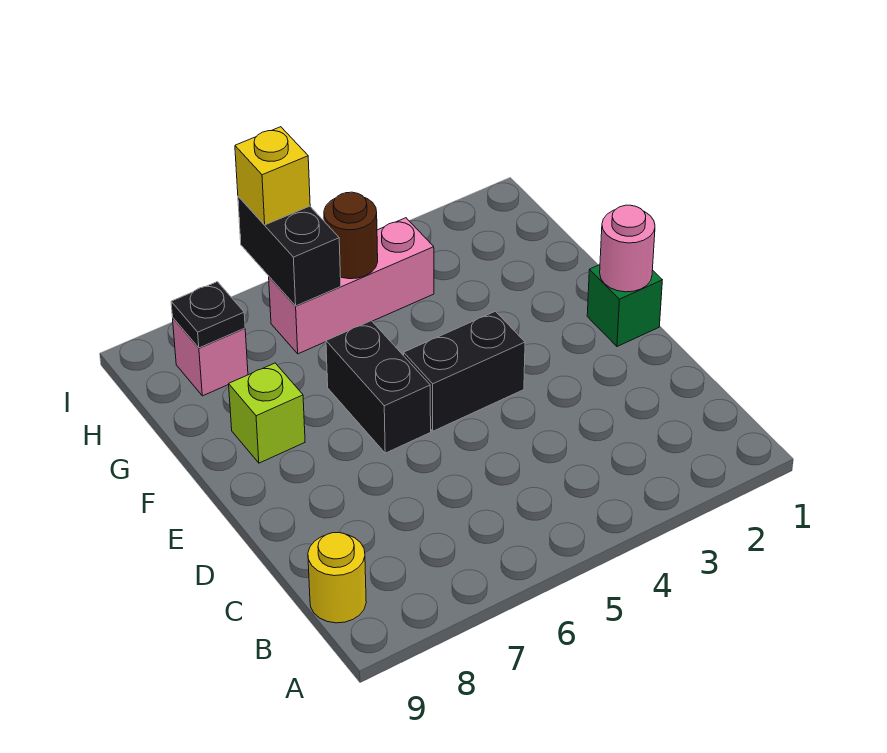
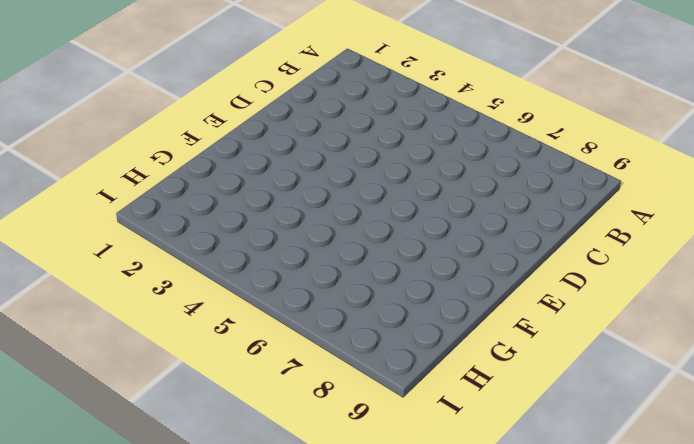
none -> yellow 1x1 round brick [308,532,366,623]
none -> green 1x1 brick [587,265,662,347]
none -> black 1x2 brick [404,311,525,431]

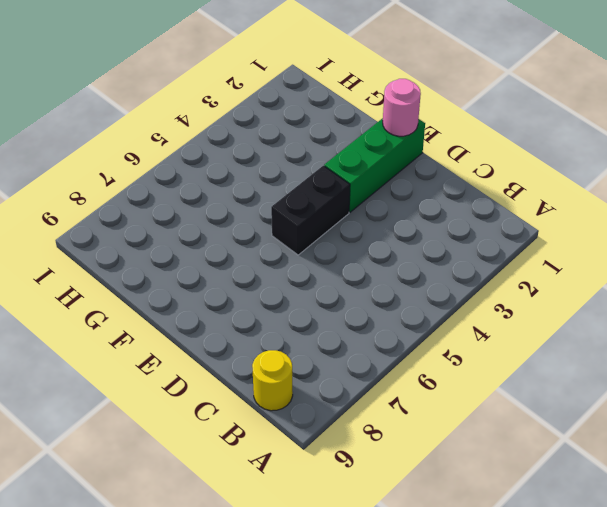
green 1x3 brick [324,118,425,212] -> green 1x1 brick [587,265,662,347]
none -> black 1x2 brick [326,321,431,453]
none -> lime 1x1 brick [229,363,305,463]
none -> pink 1x3 brick [269,218,434,354]

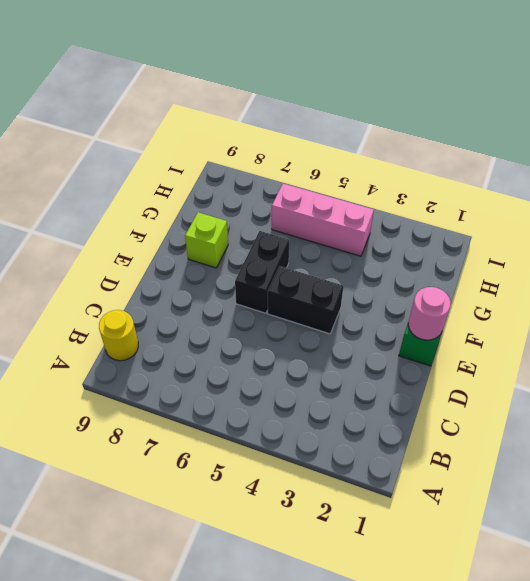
none -> pink 1x1 brick [173,318,248,396]
none -> brown 1x1 round brick [324,192,378,279]
none -> black 1x2 brick [238,196,341,306]

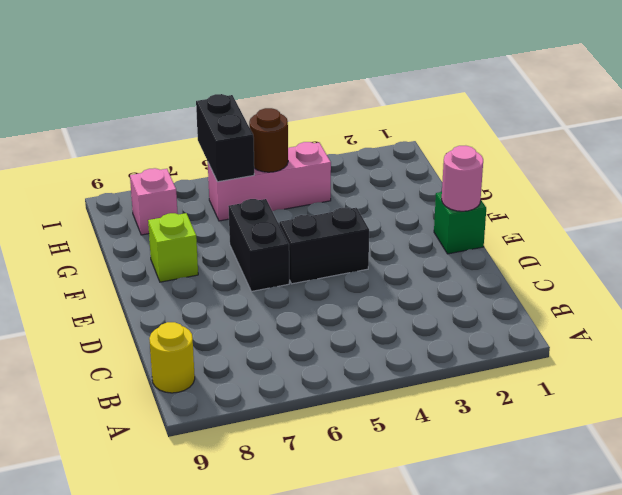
none -> black 1x1 plate [171,282,245,348]
none -> yellow 1x1 brick [235,127,310,225]

